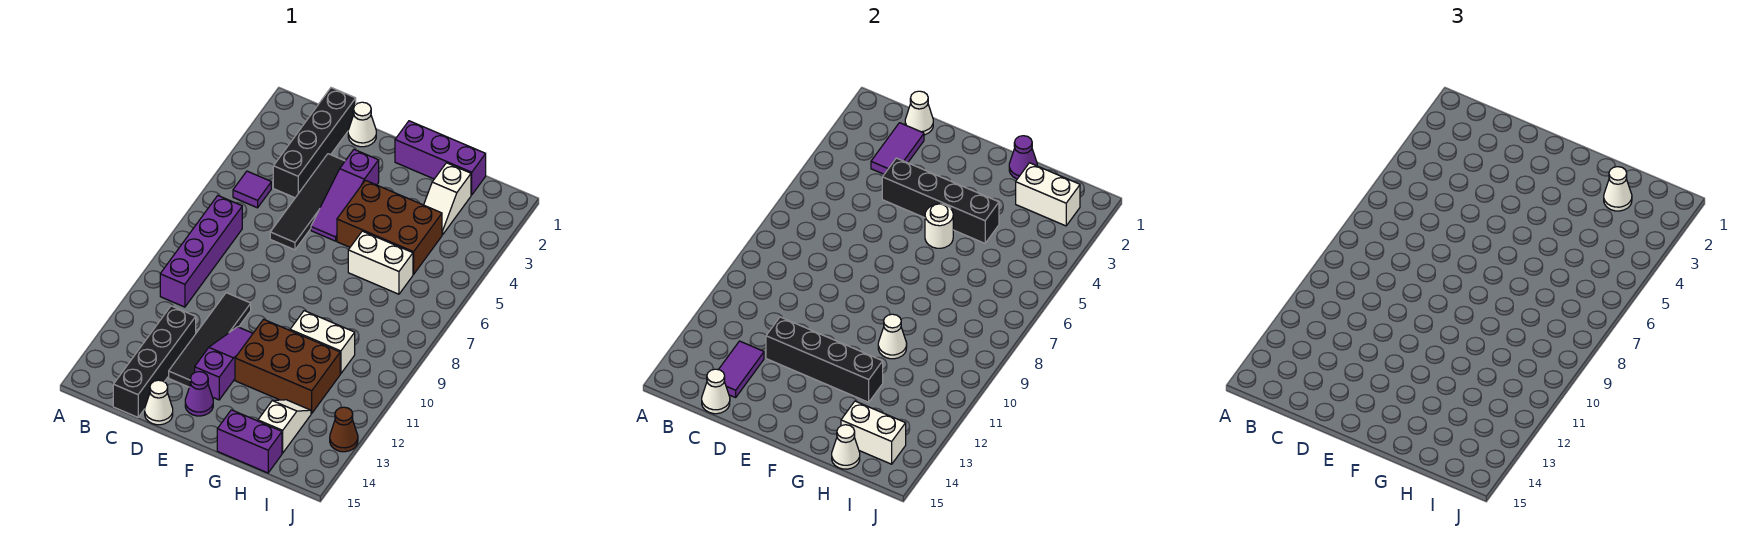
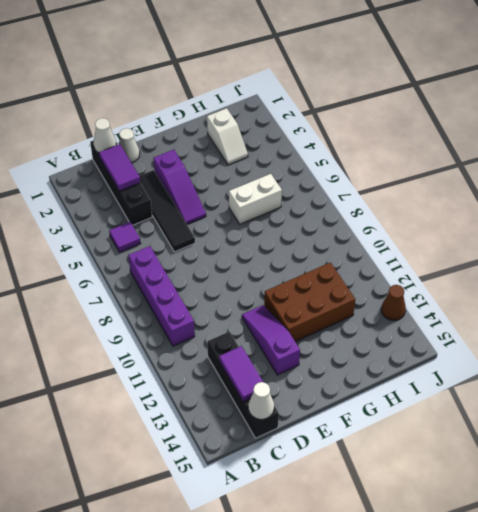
none -> black 1x4 tile [169,293,251,387]
none -> white 1x1 cone [145,380,173,425]
none -> purple 1x1 cone [185,372,213,416]
none -> purple 1x3 brick [395,121,486,195]

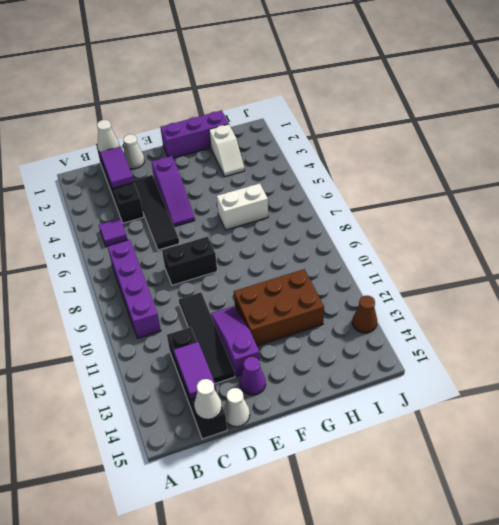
black 1x2 brick [162,236,217,285] -> none
none -> brown 2x3 brick [337,180,442,274]
none -> white 1x2 brick [290,311,355,374]
none -> purple 1x2 brick [217,410,282,473]
none -> white 1x2 slope [258,400,311,453]

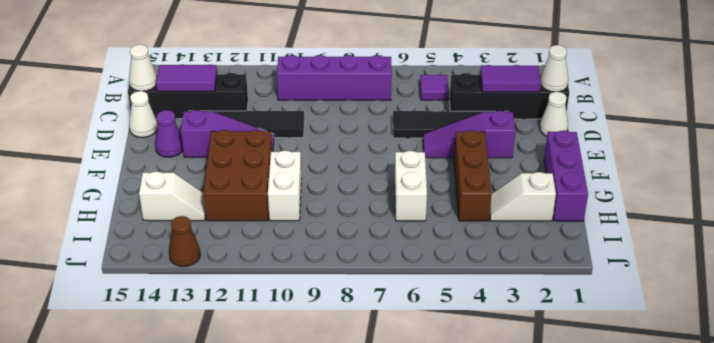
brown 1x3 brick [454,130,492,221] -> brown 2x3 brick [337,180,442,274]
none -> purple 1x2 brick [217,410,282,473]
none -> black 1x4 brick [882,158,999,243]
none -> black 1x4 brick [766,317,883,402]
none -> white 1x1 round brick [925,204,953,248]

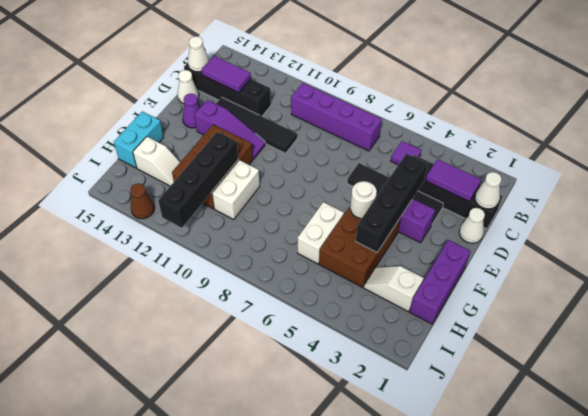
black 1x4 brick [158,132,238,228] -> black 1x4 brick moved to [766,317,883,402]
cyan 1x2 brick [114,111,164,168] -> purple 1x2 brick [217,410,282,473]
none -> purple 1x1 cone [1009,136,1037,179]
none -> white 1x1 cone [878,314,907,359]
none -> white 1x2 brick [1016,163,1080,226]
none -> white 1x2 brick [841,401,906,464]

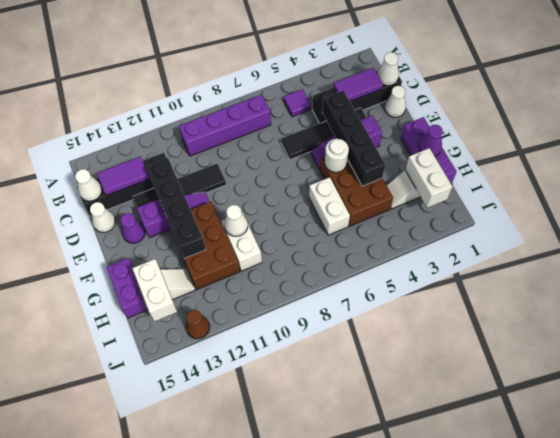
none -> white 1x1 cone [832,425,860,469]
none -> white 1x1 cone [1604,167,1632,211]

